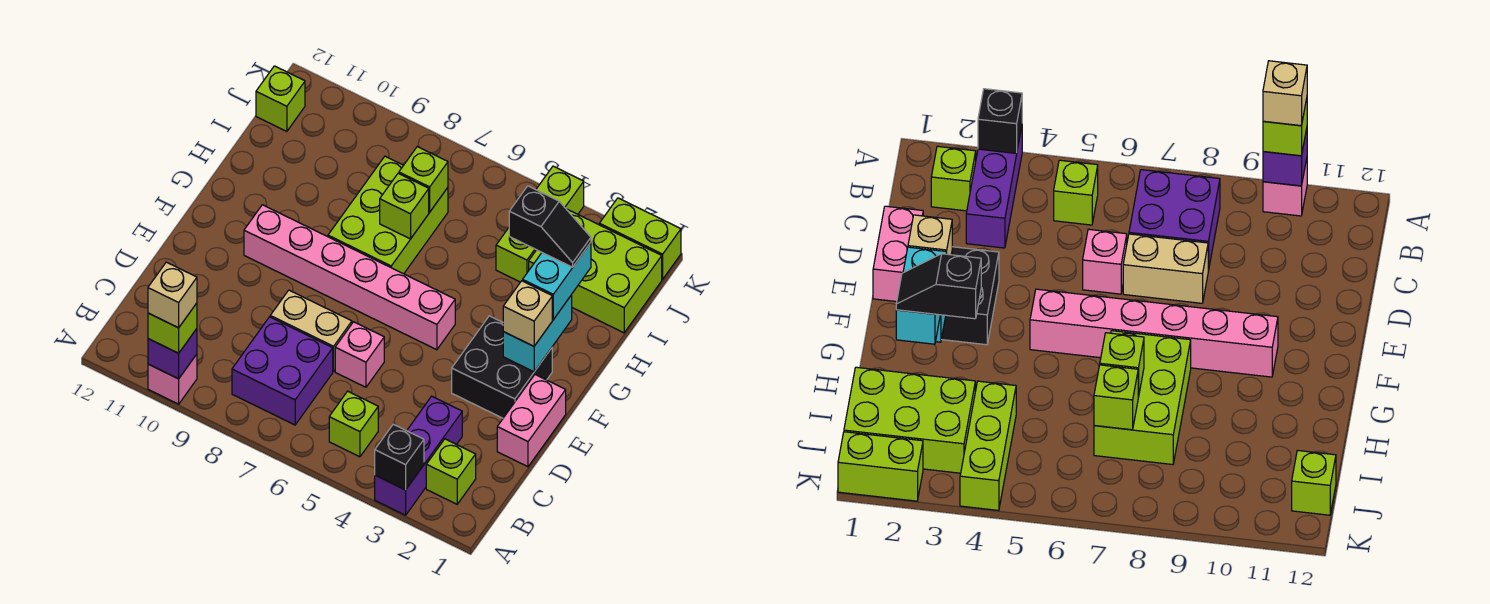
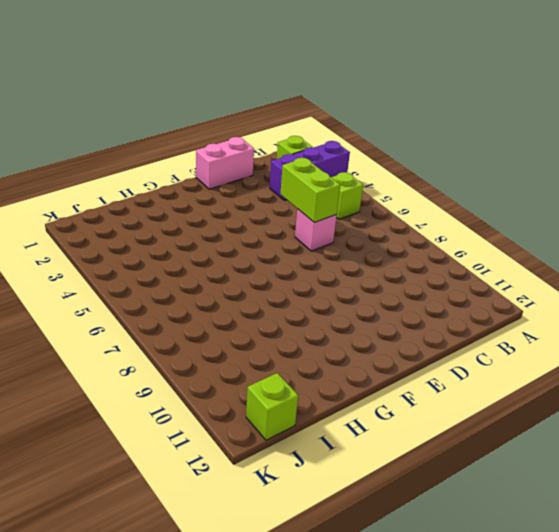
lime 1x2 brick [280,158,340,222] -> lime 1x2 brick moved to [599,198,681,279]
none -> pink 1x1 brick [148,354,197,404]
none -> purple 2x2 brick [232,317,333,425]
none -> tan 1x2 brick [270,290,352,371]

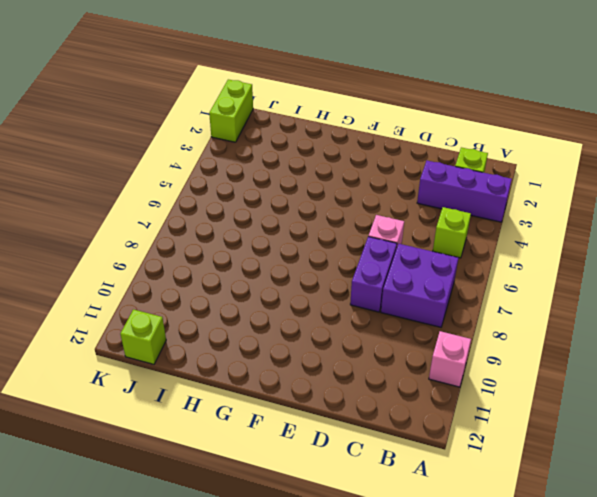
purple 1x2 brick [350,237,397,312] -> tan 1x2 brick [270,290,352,371]
none -> pink 1x2 brick [497,375,566,467]
none -> black 2x2 brick [452,316,552,418]
none -> pink 1x6 brick [244,205,455,350]

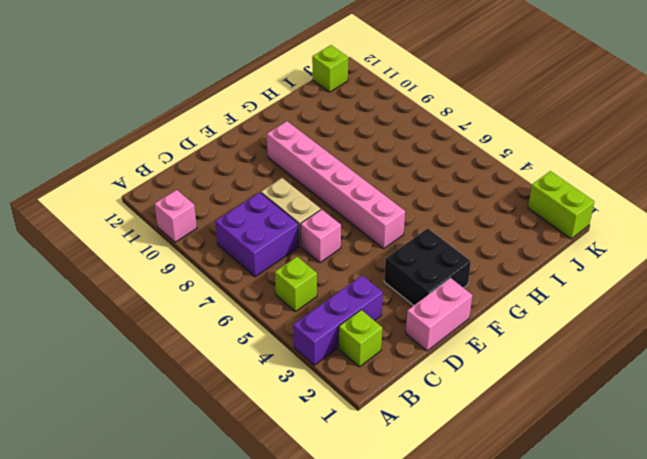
none -> lime 2x3 brick [328,156,448,274]
none -> lime 2x3 brick [529,209,662,333]
none -> lime 1x3 brick [496,166,584,282]

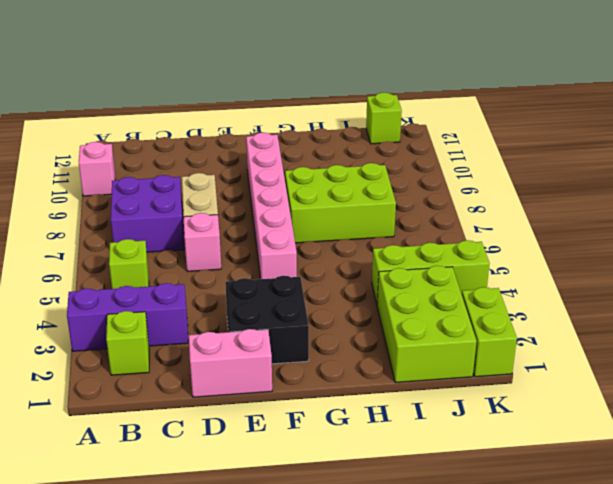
none -> black 1x1 brick [375,424,424,490]
none -> purple 1x1 brick [148,329,197,379]
none -> cyan 1x2 brick [503,295,572,372]

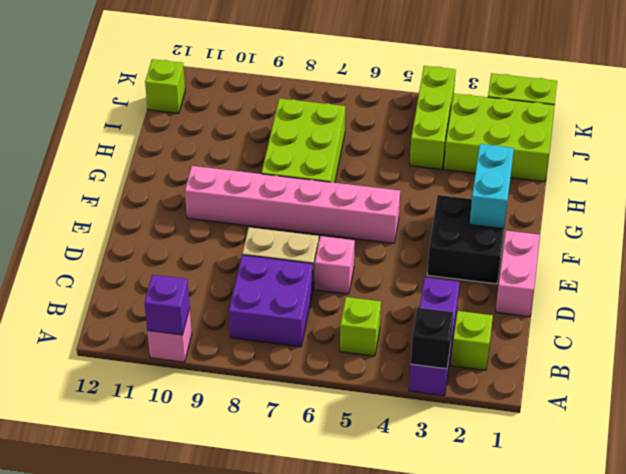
none -> lime 1x1 brick [380,174,429,239]
none -> lime 1x1 brick [399,147,448,212]
none -> lime 1x1 brick [148,303,197,353]

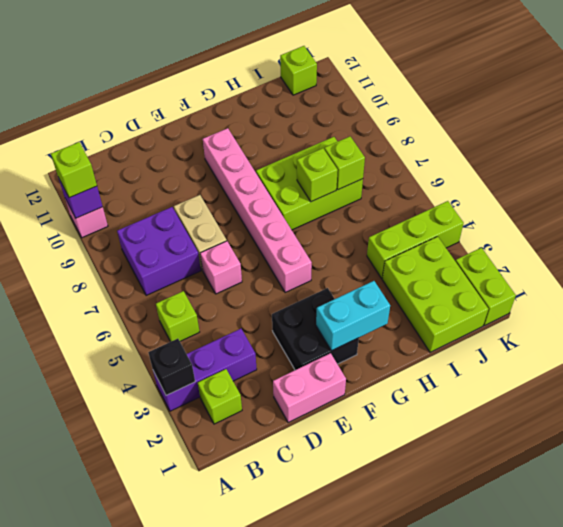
none -> tan 1x1 brick [503,281,552,346]
none -> cyan 1x2 brick [523,243,591,319]
none -> tan 1x1 brick [148,262,197,328]

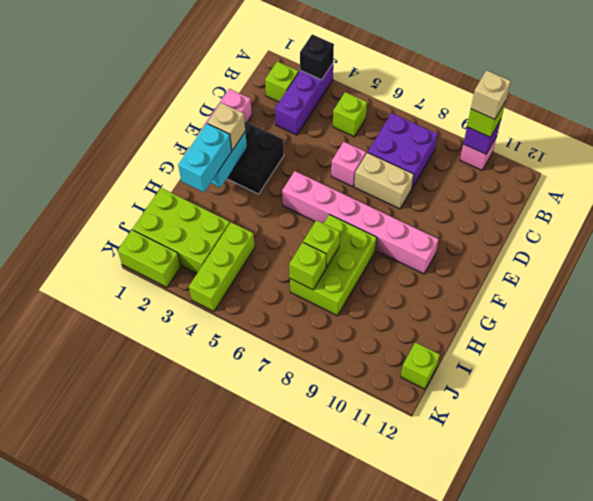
none -> black 1x2 slope [509,186,591,267]

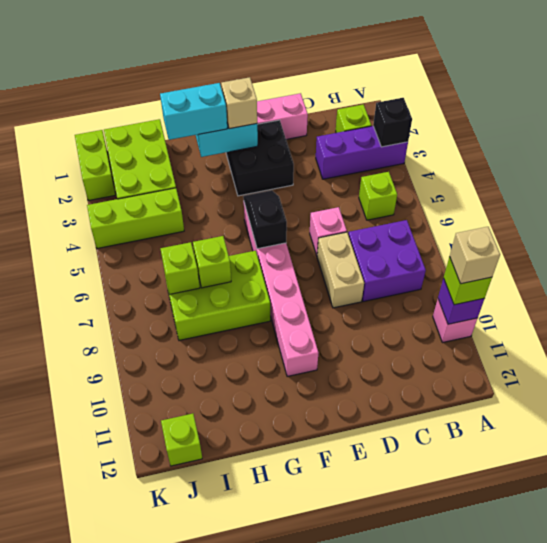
black 1x2 slope [243,190,287,249] -> black 1x2 slope moved to [509,186,591,267]

